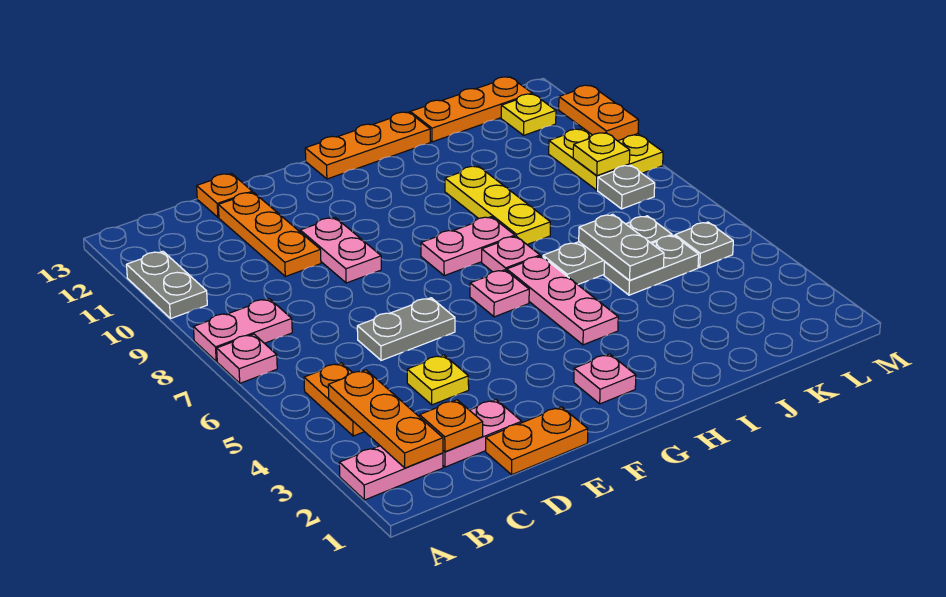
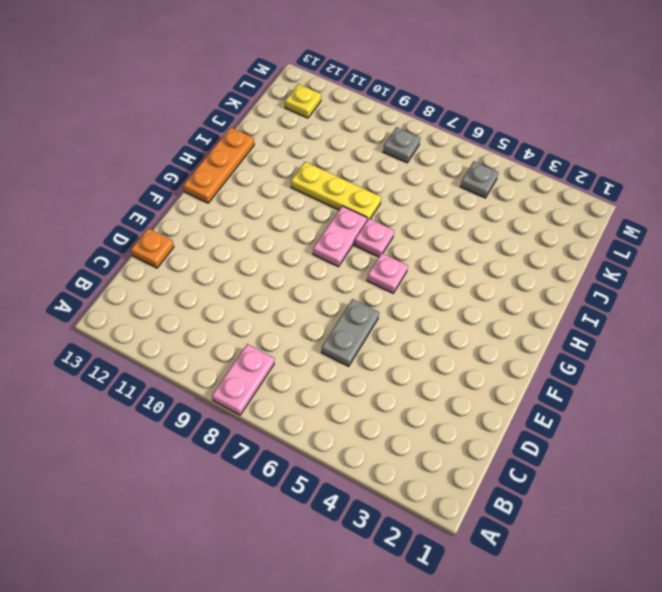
none -> pink 1x2 plate [339,446,443,500]
none -> pink 1x1 plate [217,334,277,383]
none -> grey 1x2 plate [127,251,207,319]
none -> orange 1x2 plate [304,363,364,436]

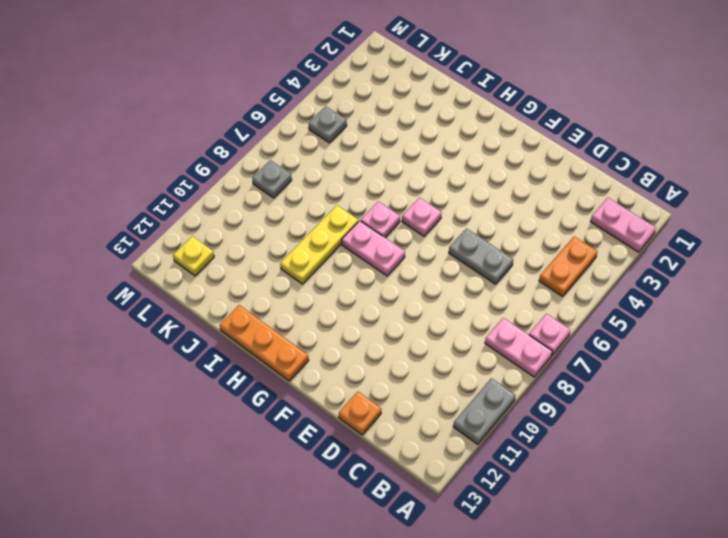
none -> pink 1x2 plate [443,400,522,467]
none -> orange 1x2 plate [486,407,588,475]
none -> yellow 1x1 plate [407,355,469,405]
none -> orange 1x3 plate [218,192,321,276]

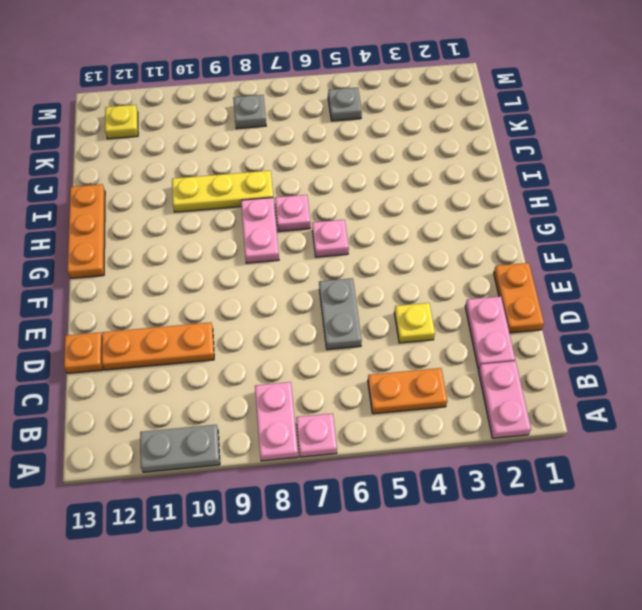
none -> pink 1x2 plate [300,218,381,283]
none -> pink 1x1 plate [574,354,636,404]
none -> pink 1x3 plate [507,256,618,345]
none -> grey 1x3 plate [543,216,672,285]

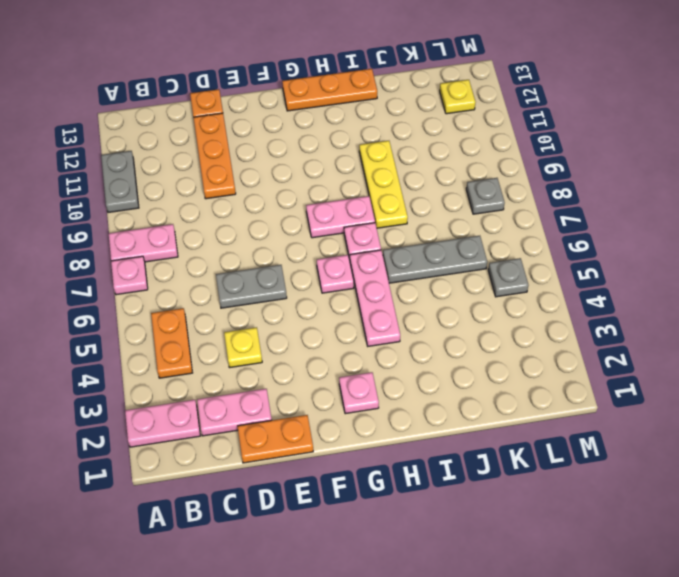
none -> pink 1x2 plate [300,218,381,283]
none -> grey 1x2 plate [604,235,699,295]
none -> orange 1x3 plate [410,77,532,142]
none -> yellow 2x2 plate [549,128,663,190]

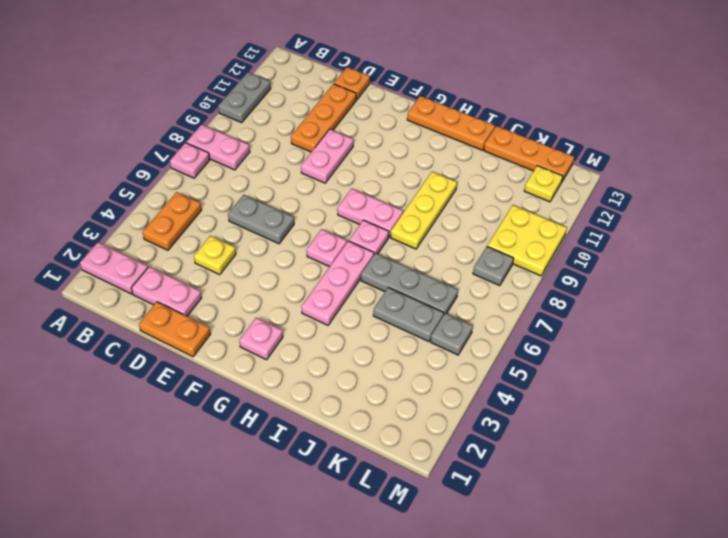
none -> orange 1x3 plate [328,370,443,468]
none -> orange 1x1 plate [420,400,483,452]
none -> grey 1x2 plate [579,214,664,280]
none -> yellow 1x1 plate [573,133,630,176]

